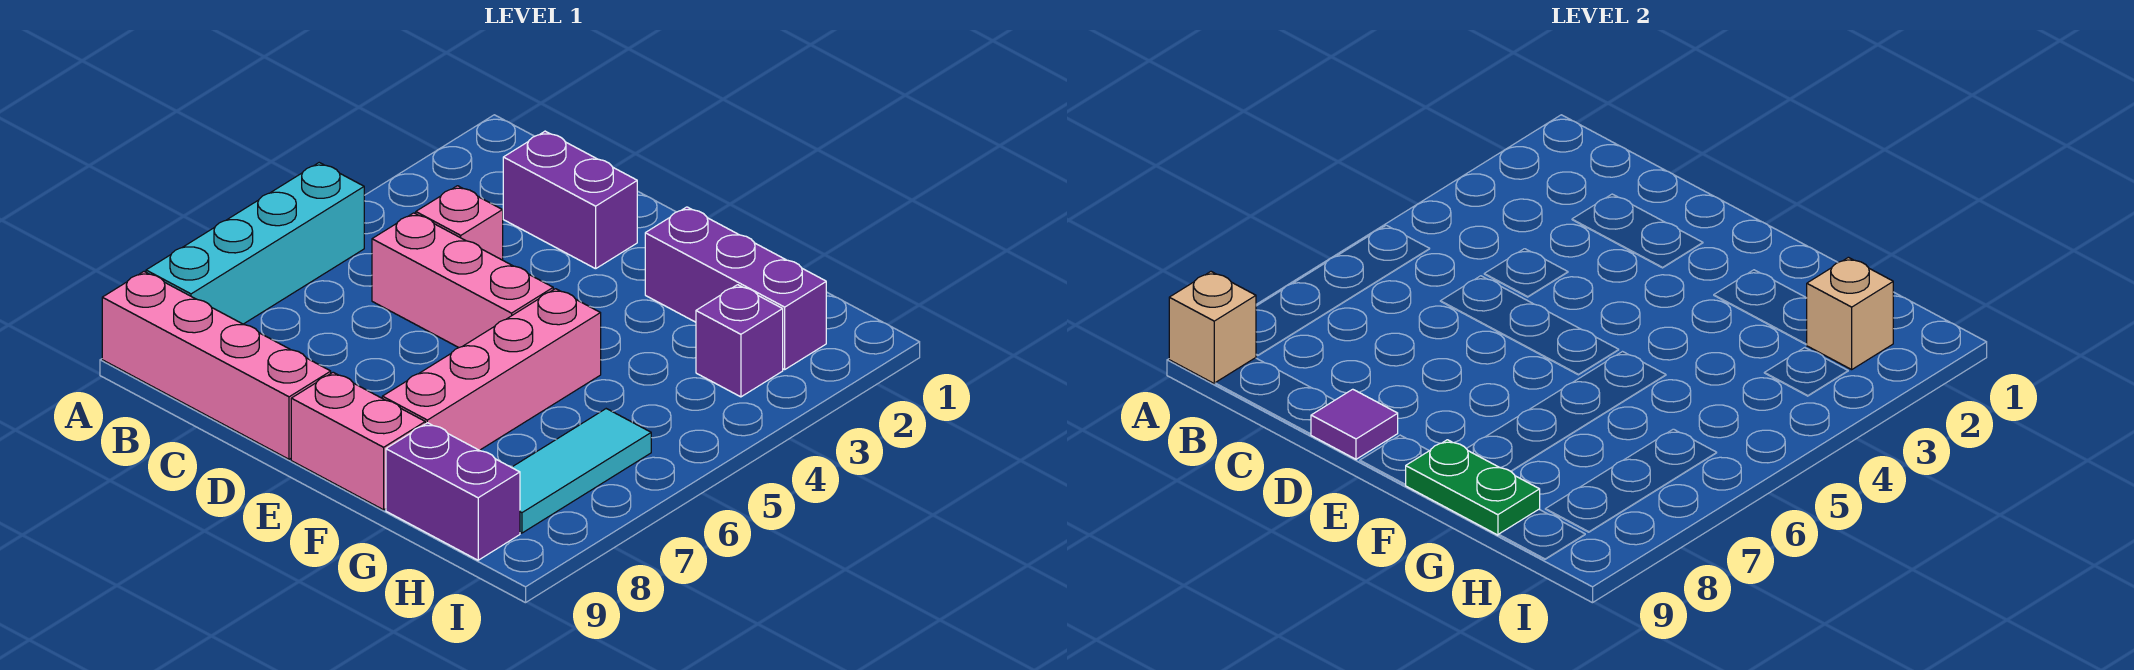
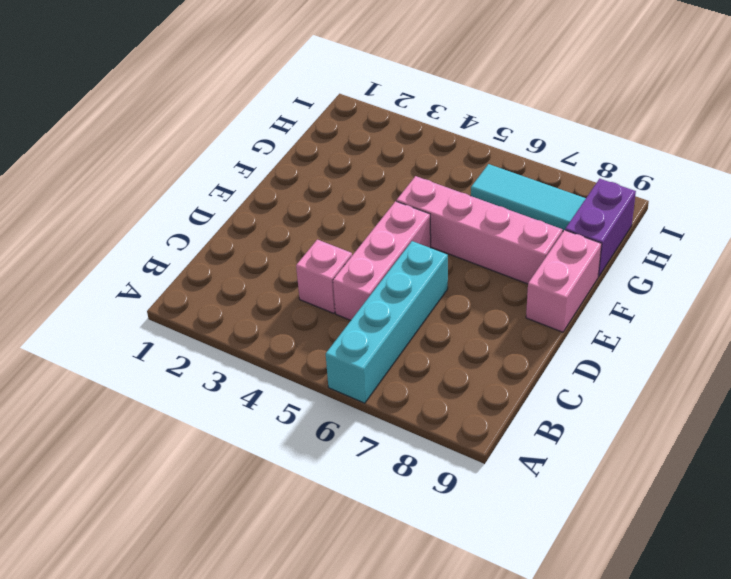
cyan 1x4 brick [326,241,448,403] -> cyan 1x4 brick turned to [146,163,364,324]
none -> pink 1x4 brick [102,272,331,459]
none -> purple 1x2 brick [503,131,637,269]
none -> purple 1x3 brick [645,207,826,370]

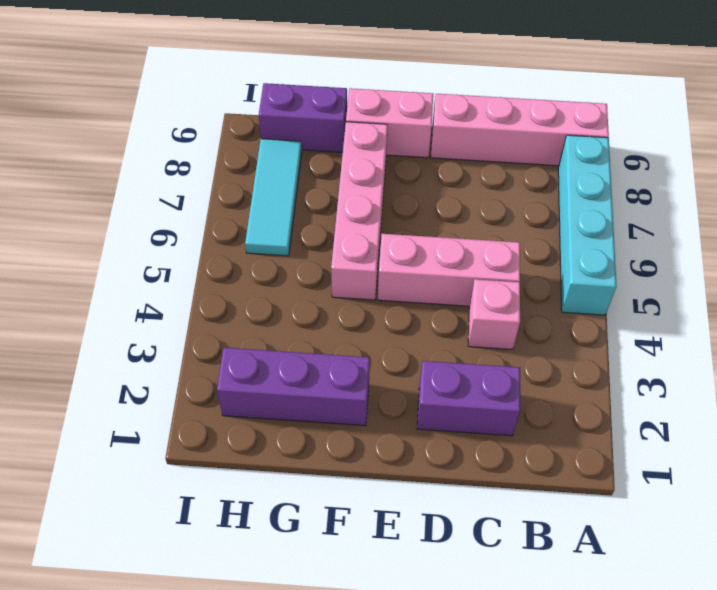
none -> purple 1x1 brick [696,285,783,397]
none -> tan 1x1 brick [1169,272,1256,384]
none -> purple 1x1 tile [1311,389,1398,459]

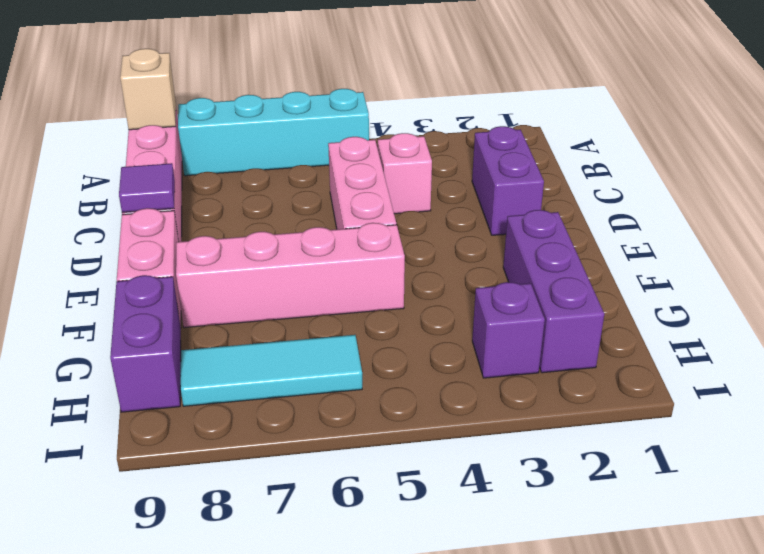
none -> green 1x2 plate [1406,440,1540,535]
none -> tan 1x1 brick [1807,257,1893,370]

